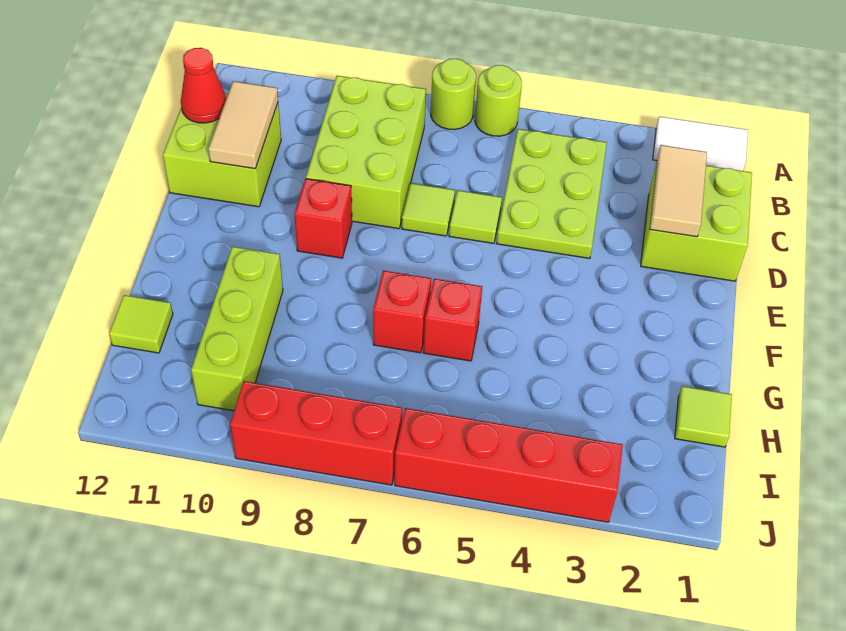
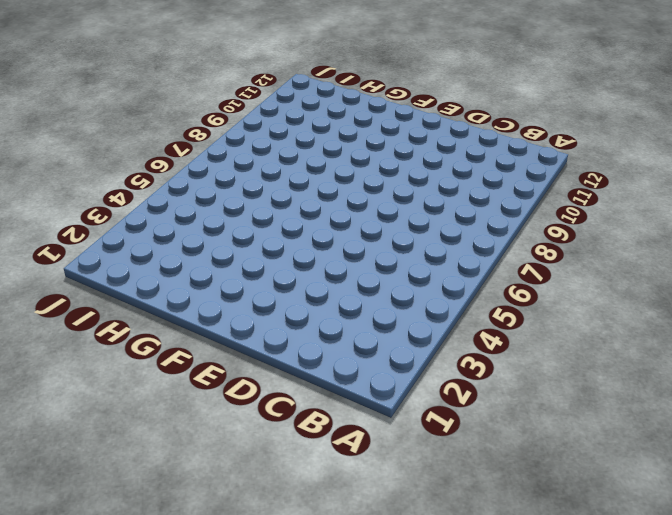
none -> white 1x2 tile [653,116,748,171]
none -> lime 1x1 round brick [475,65,522,136]
none -> lime 1x1 round brick [431,59,476,129]

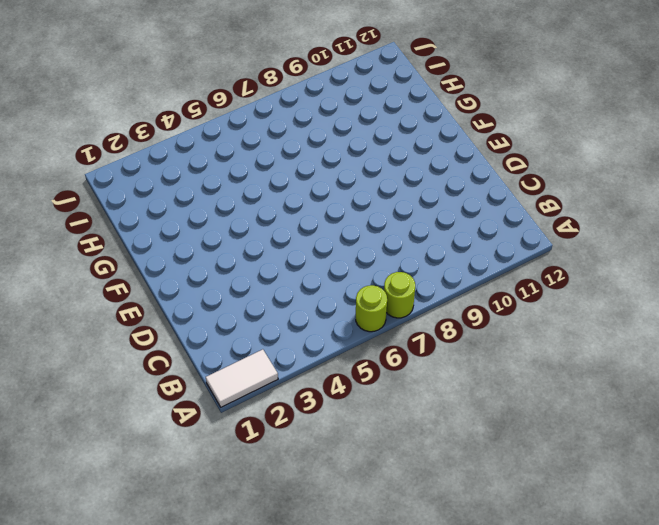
none -> lime 2x3 plate [496,129,607,258]
none -> lime 2x3 brick [306,76,426,229]
none -> lime 2x2 brick [641,162,752,281]

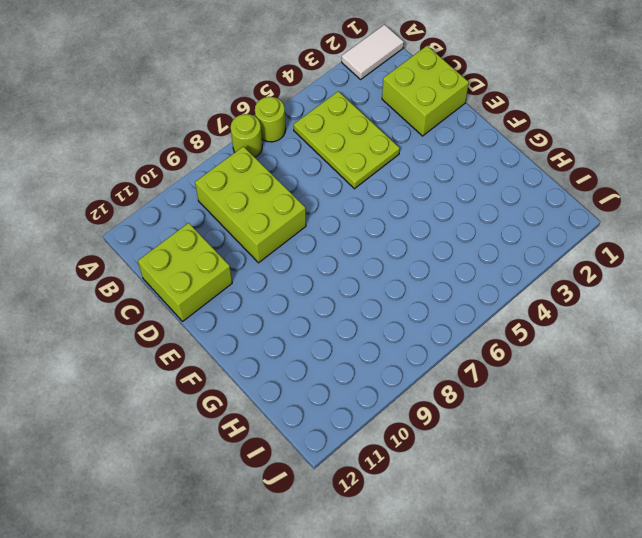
none -> lime 1x1 tile [449,190,502,243]
none -> lime 1x1 tile [402,183,455,236]
none -> red 1x1 brick [295,179,352,258]

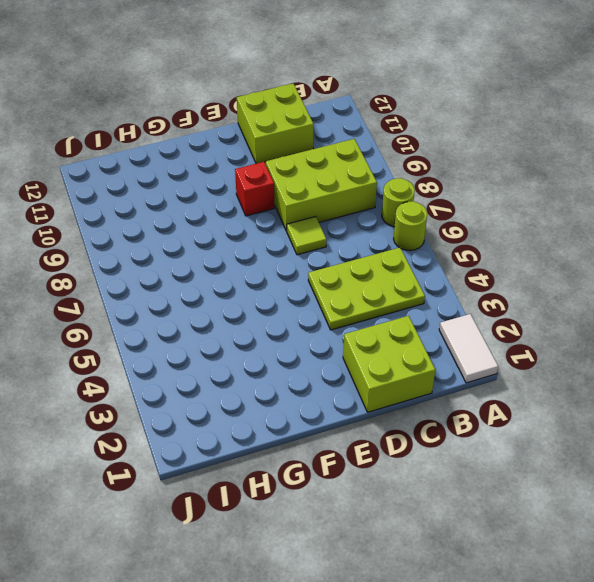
none -> lime 1x1 tile [449,190,502,243]
none -> red 1x1 brick [423,279,482,361]
none -> red 1x1 brick [373,271,431,353]

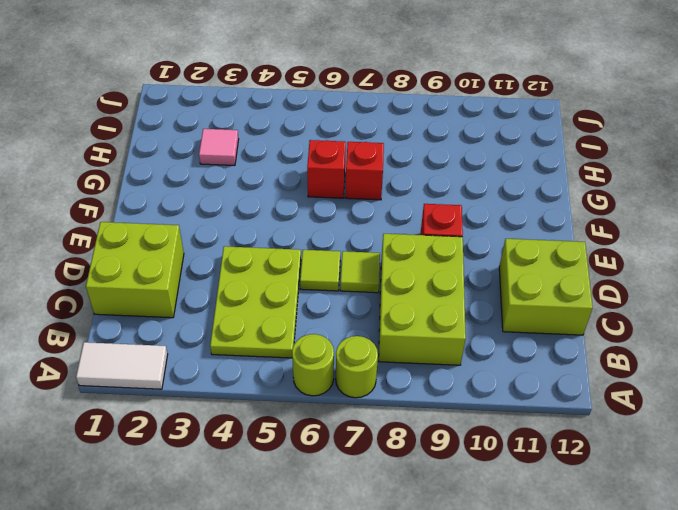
pink 1x1 tile [199,129,239,166] -> none
none -> lime 1x3 brick [191,247,283,411]
none -> lime 1x1 tile [675,386,732,447]
none -> lime 1x1 tile [109,295,173,353]

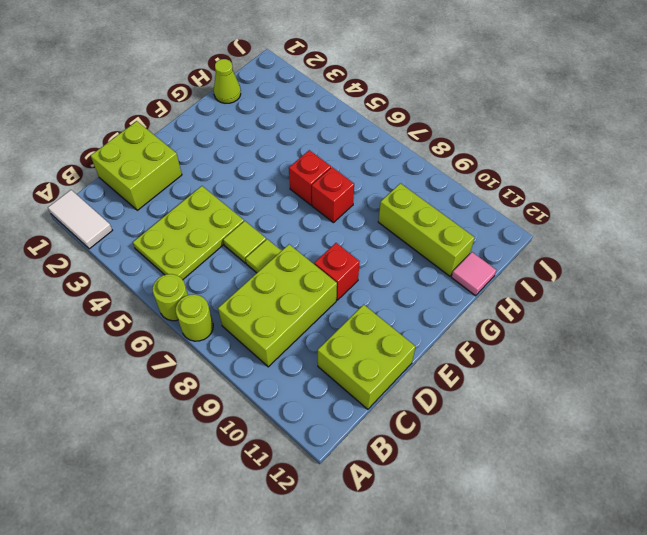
lime 1x1 cone [214,59,241,103] -> lime 1x1 tile [675,386,732,447]
lime 1x3 brick [378,183,475,276] -> lime 1x3 brick turned to [191,247,283,411]
pink 1x1 tile [451,252,496,296] -> lime 1x1 tile [109,295,173,353]
none -> red 1x4 brick [395,408,623,522]
none -> red 1x3 brick [230,381,402,485]
none -> tan 1x2 tile [650,145,707,237]

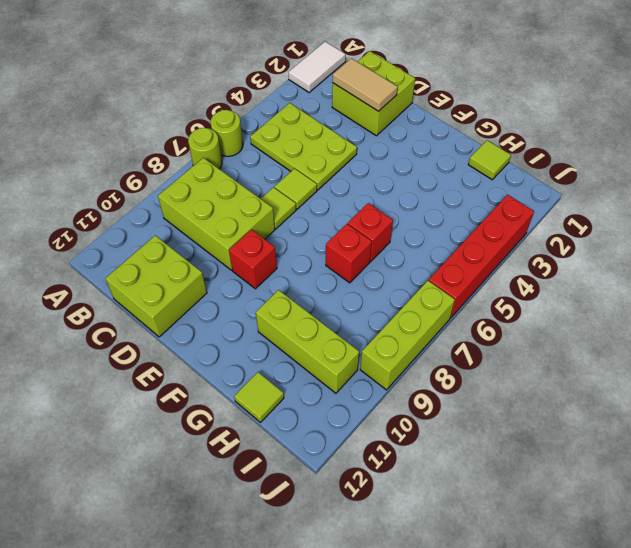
lime 1x3 brick [360,281,455,390] -> red 1x3 brick [230,381,402,485]
none -> tan 1x2 tile [208,81,278,169]
none -> red 1x1 cone [181,48,226,123]

